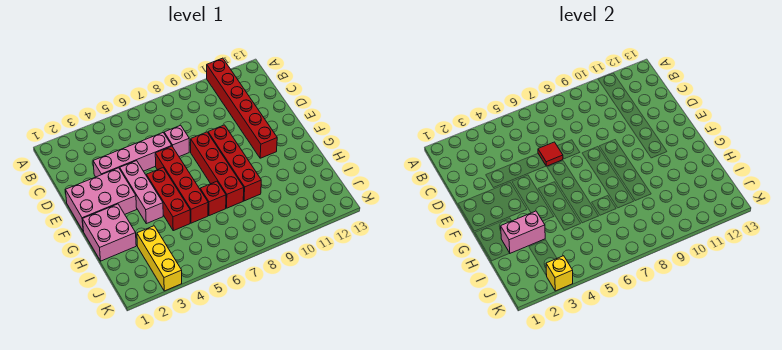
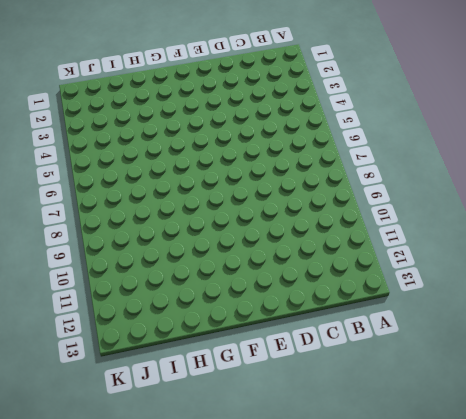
none -> red 1x6 brick [207,58,277,158]
none -> pink 1x4 brick [93,133,172,177]
none -> pink 1x1 brick [164,125,189,157]

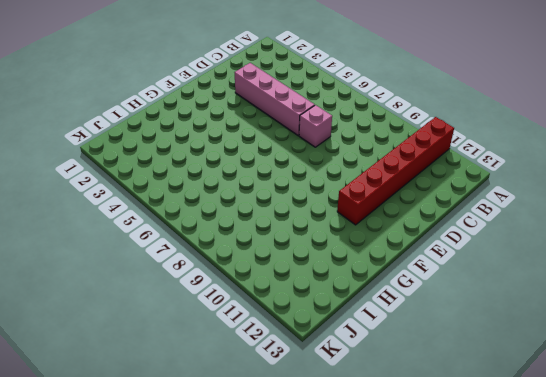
none -> pink 2x3 brick [66,168,137,231]
none -> pink 1x3 brick [120,161,163,224]
none -> red 1x4 brick [155,146,208,223]

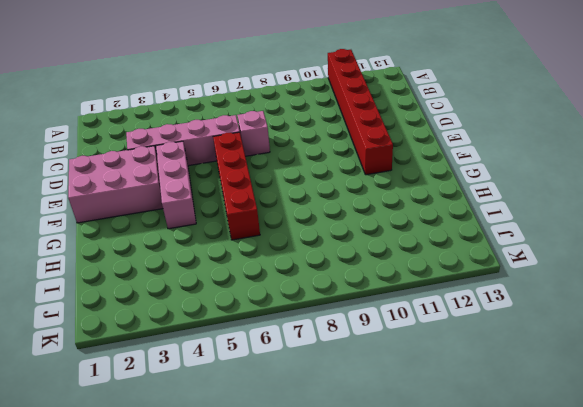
none -> red 1x4 brick [191,132,244,208]
none -> red 1x4 brick [208,125,261,201]
none -> red 1x3 brick [146,168,190,231]

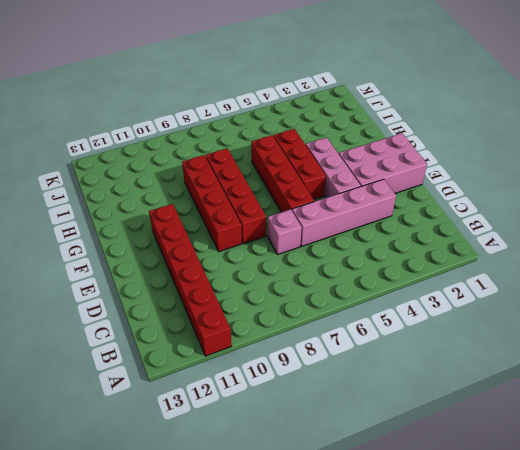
none -> pink 2x2 brick [83,204,136,261]
none -> red 1x1 brick [200,181,226,216]
none -> yellow 1x3 brick [137,226,182,291]

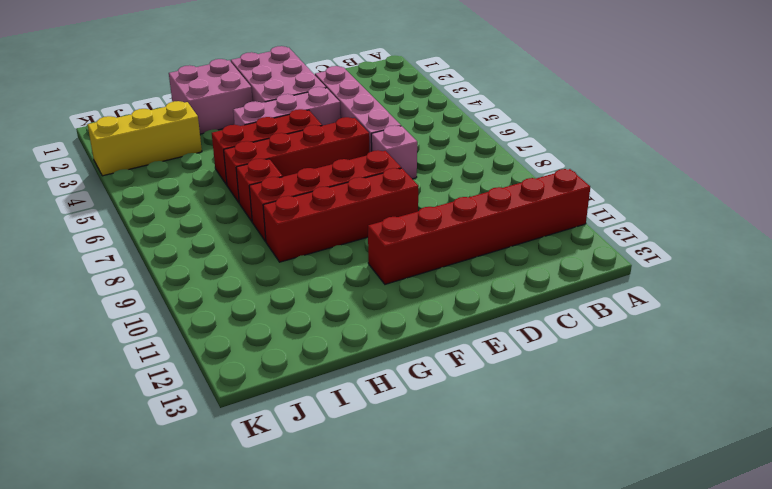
none -> red 1x1 tile [538,142,563,166]
none -> pink 1x2 brick [501,211,545,253]
none -> yellow 1x1 brick [546,256,573,291]

